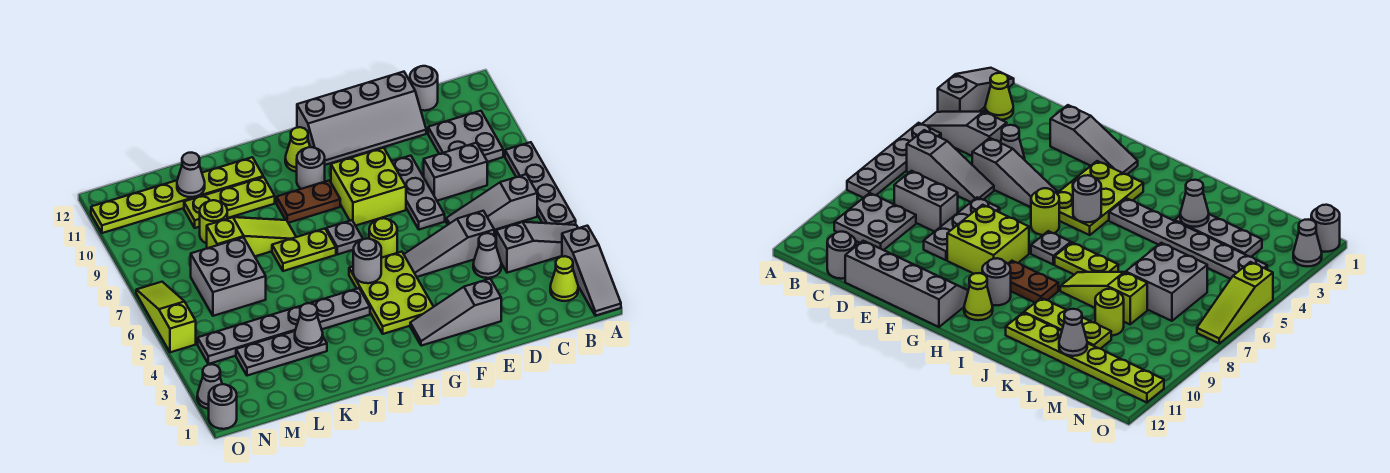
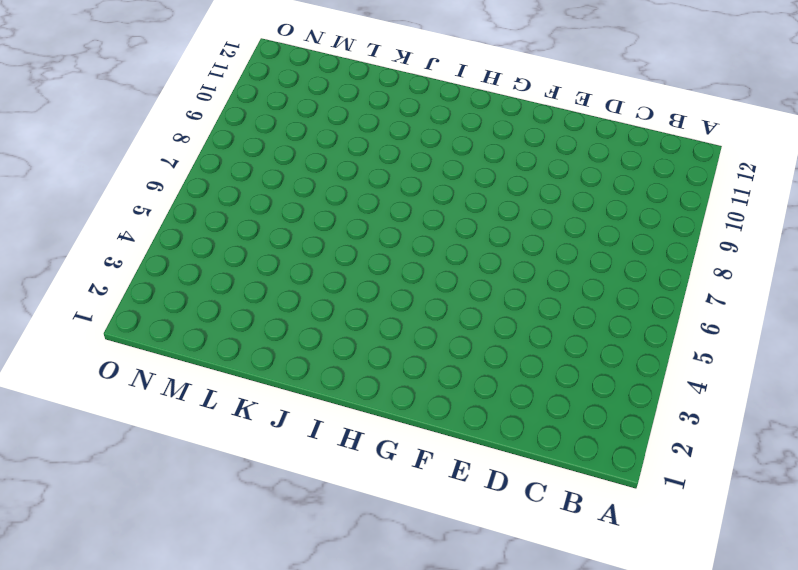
none -> grey 1x3 slope [562,226,621,316]
none -> grey 1x3 slope [496,222,578,273]
none -> grey 1x4 plate [505,142,576,225]
none -> lime 1x1 cone [550,256,578,301]

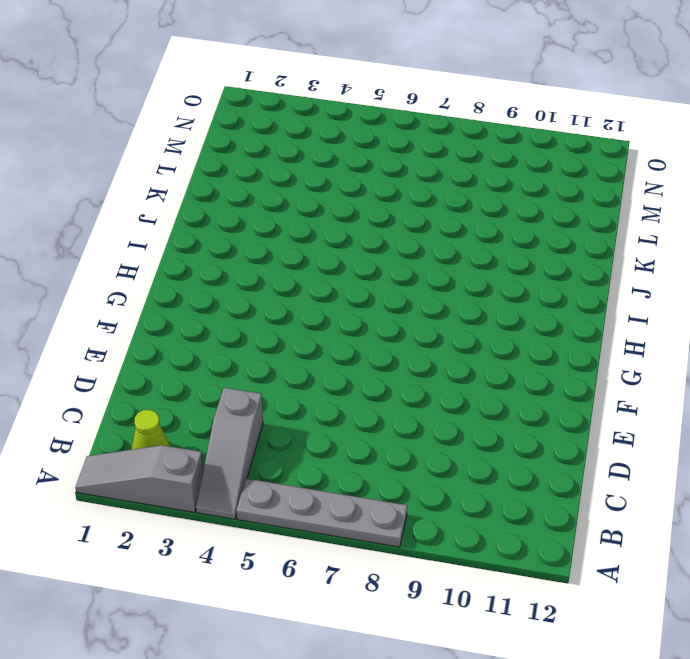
none -> grey 1x3 slope [446,174,537,230]
none -> grey 2x2 plate [428,111,503,162]
none -> grey 1x2 brick [424,143,487,201]
none -> grey 1x1 round brick [410,66,438,111]

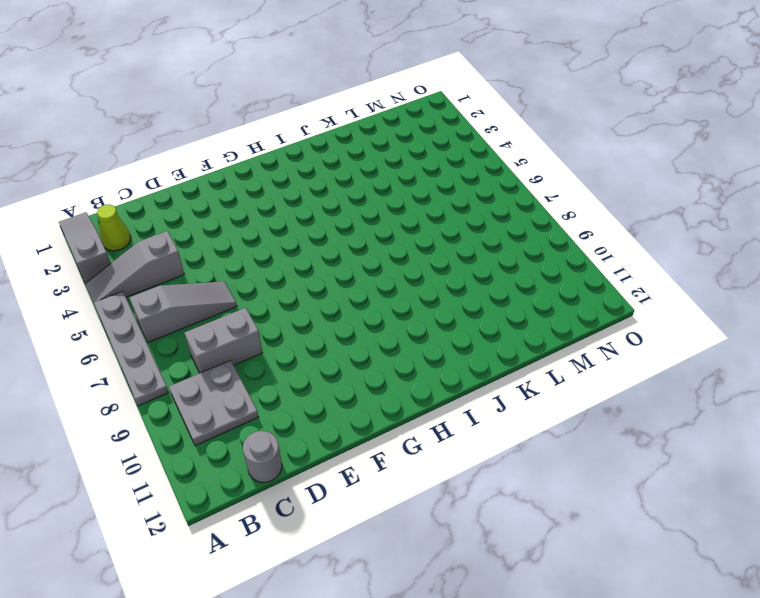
none -> grey 1x1 cone [473,233,501,278]
none -> grey 1x3 slope [404,211,494,277]
none -> grey 2x4 slope [297,72,426,165]
none -> grey 1x3 slope [410,279,501,346]

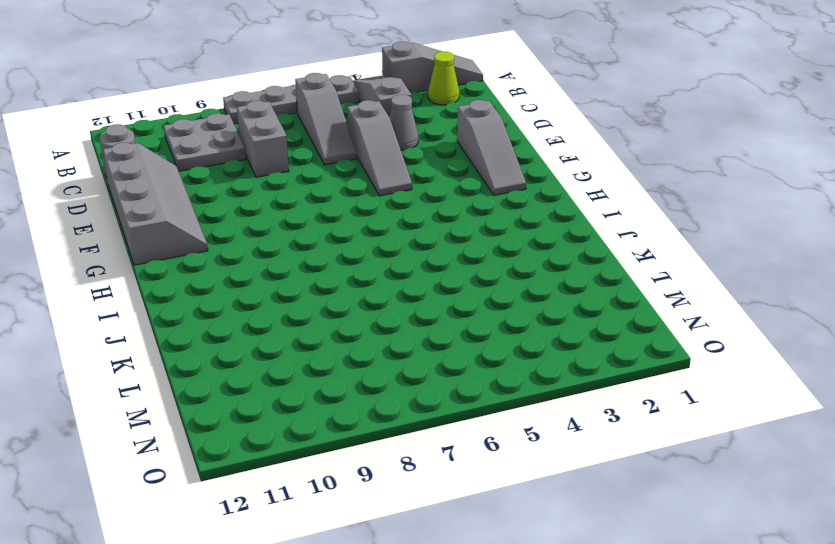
none -> grey 1x3 plate [392,156,445,230]
none -> lime 2x2 brick [331,148,406,226]
none -> lime 2x3 plate [349,252,433,334]
none -> lime 1x1 round brick [369,218,397,258]

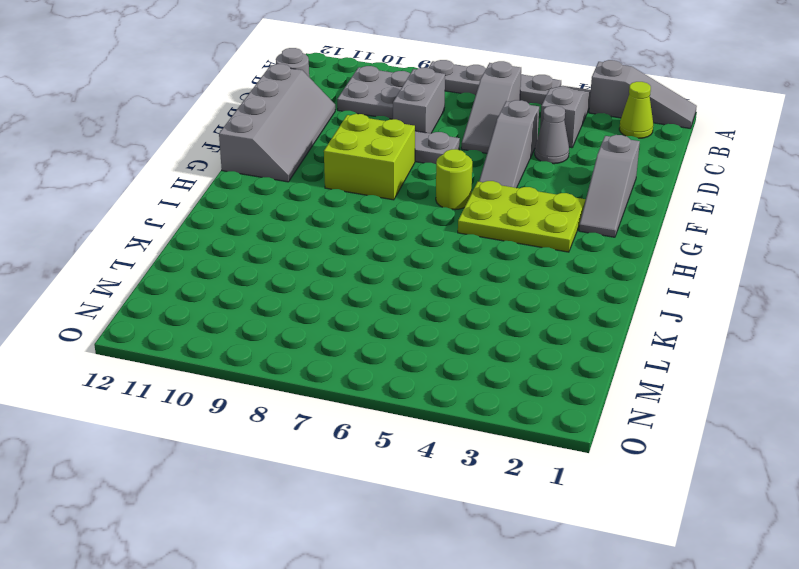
none -> grey 1x1 plate [326,220,363,254]
none -> brown 1x2 plate [277,180,340,223]
none -> grey 1x1 round brick [297,147,325,189]
none -> lime 1x1 cone [285,127,310,172]

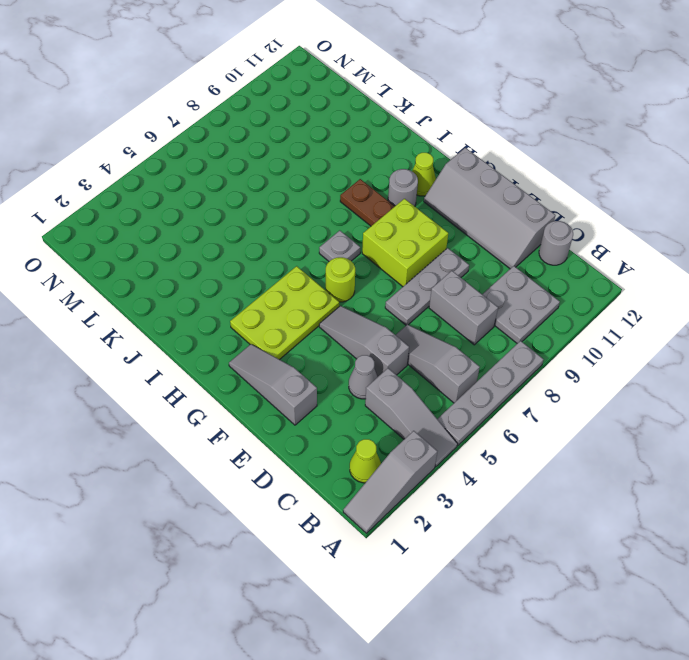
none -> grey 1x6 plate [198,288,370,364]
none -> lime 1x2 plate [272,229,336,271]
none -> lime 1x3 slope [207,217,296,256]
none -> lime 1x3 plate [184,177,275,228]

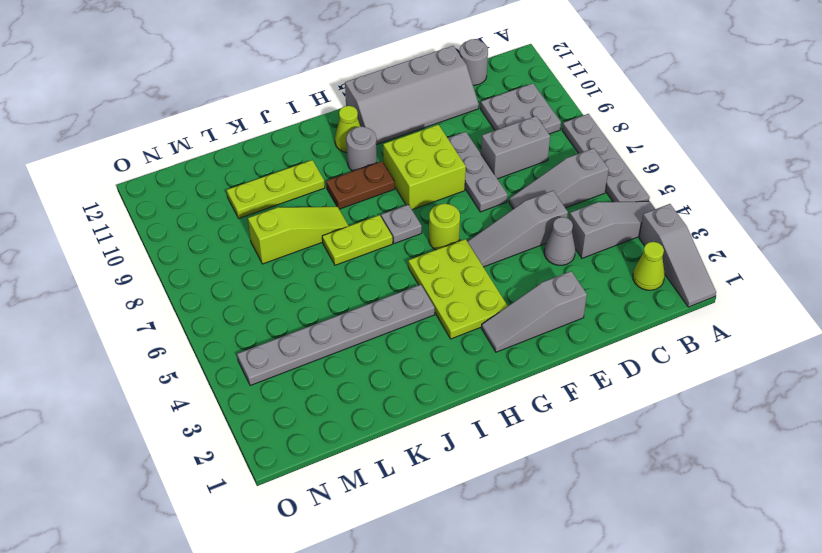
none -> lime 1x6 plate [91,157,263,233]
none -> grey 1x3 plate [236,331,327,376]
none -> grey 2x2 brick [191,237,266,316]
none -> lime 1x1 round brick [200,200,227,244]

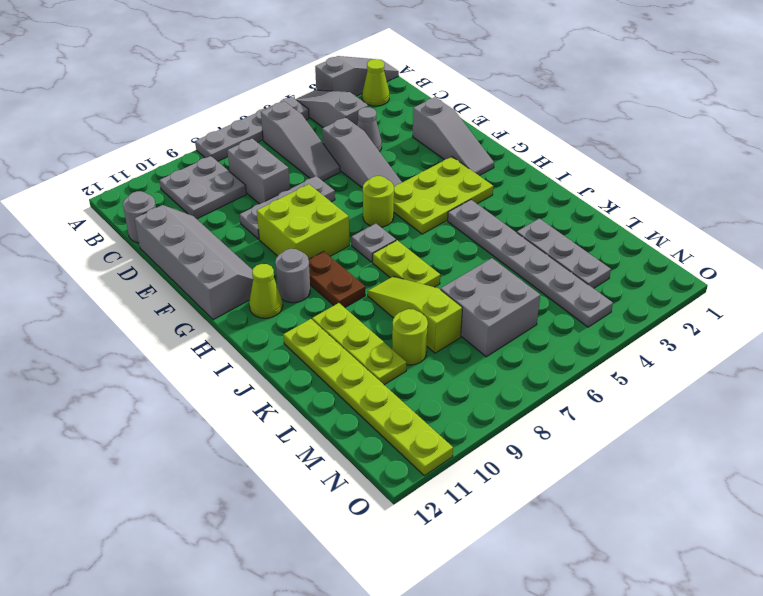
none -> grey 1x1 round brick [209,384,237,429]
none -> grey 1x1 cone [197,364,222,409]
none -> lime 1x3 slope [136,282,196,352]
none -> grey 1x1 round brick [353,239,381,283]

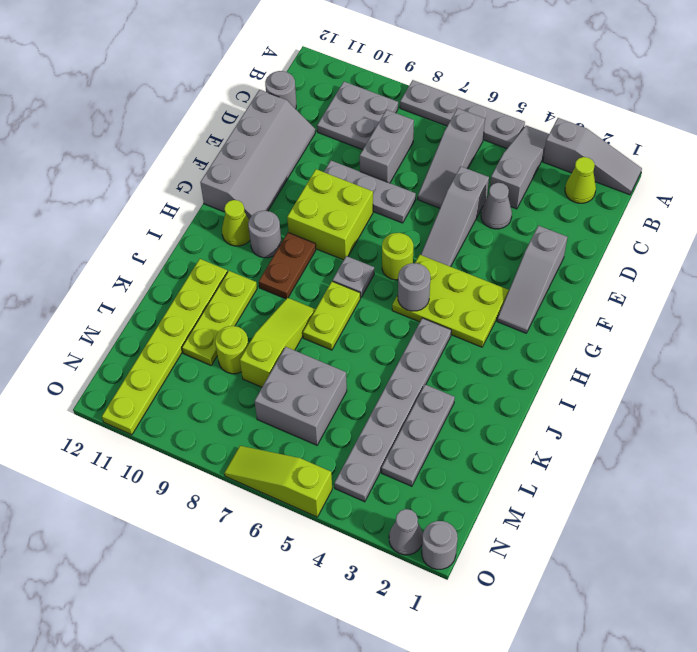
none -> grey 1x1 cone [295,303,323,348]
none -> grey 1x1 cone [177,153,205,197]

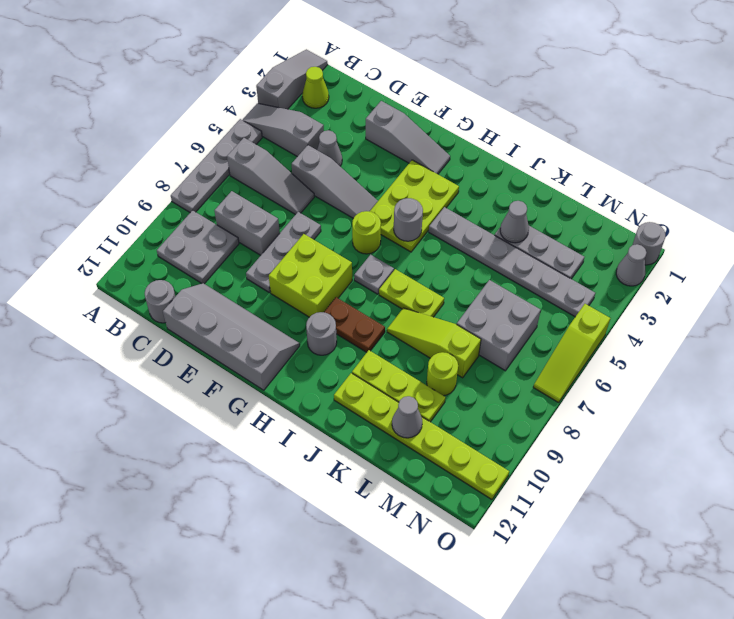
none -> lime 1x1 cone [285,127,310,172]

